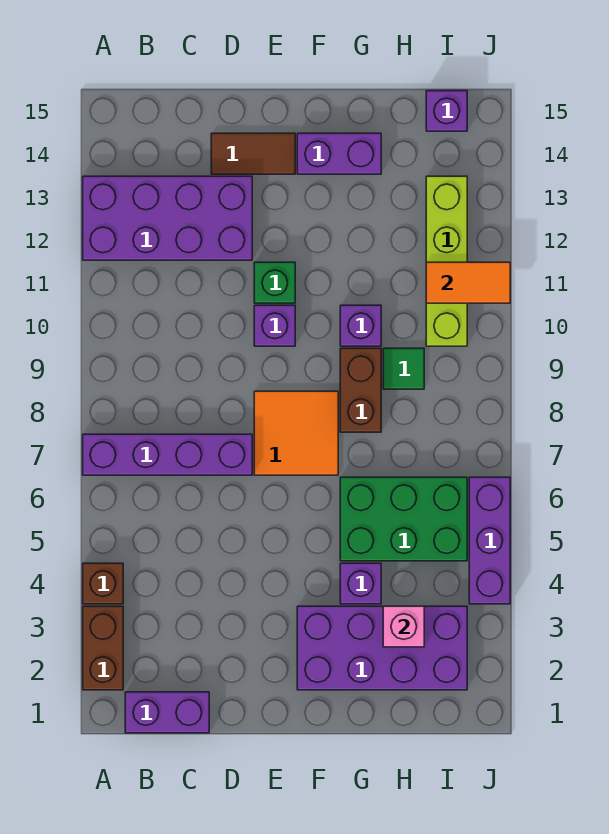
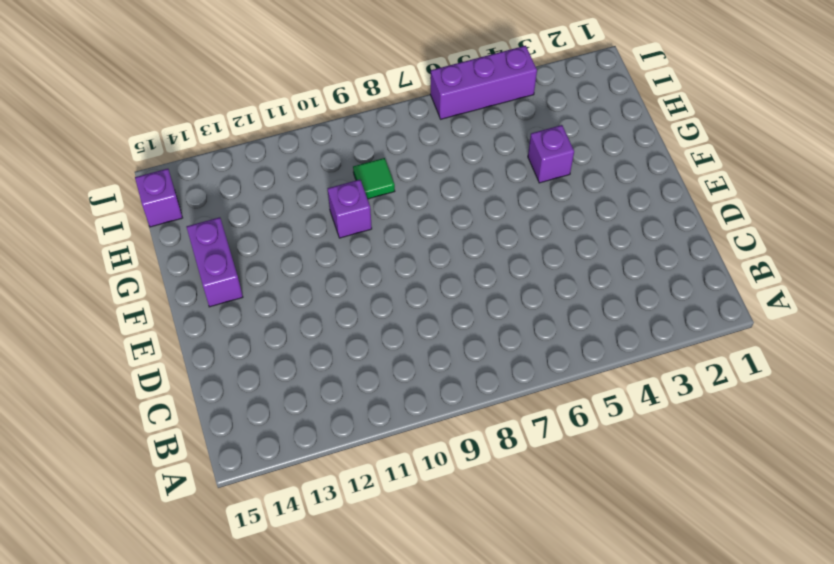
none -> brown 1x2 brick [83,606,123,690]
none -> brown 1x1 brick [83,563,123,604]
none -> purple 1x4 brick [83,434,252,475]

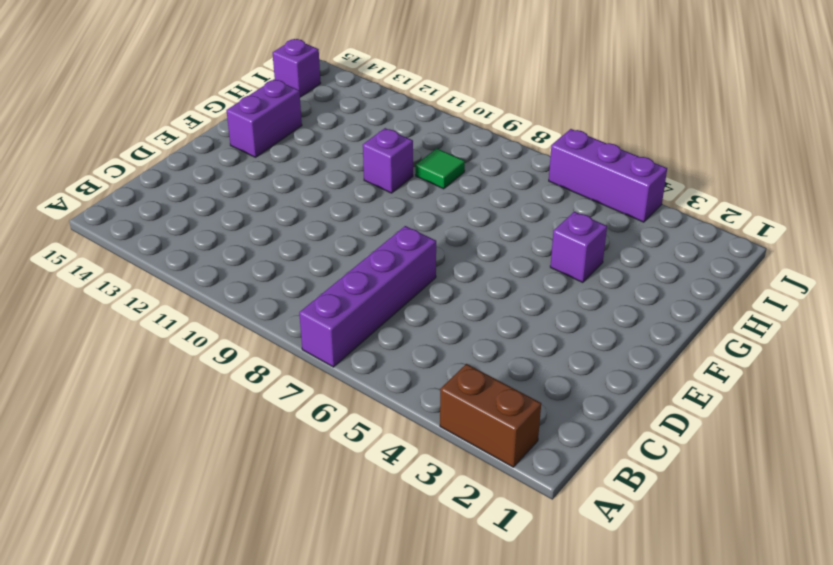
none -> brown 1x1 brick [83,563,123,604]
none -> purple 2x4 brick [83,176,252,260]
none -> purple 1x2 brick [125,692,209,733]

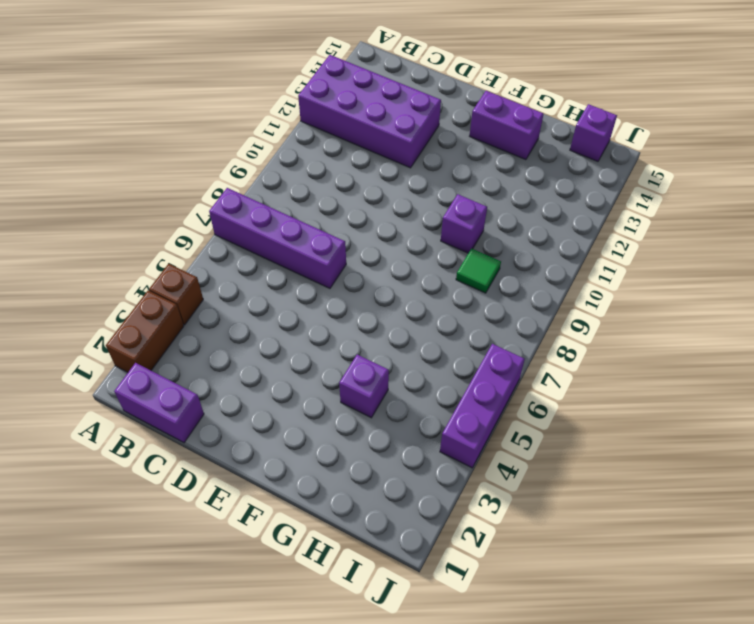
none -> brown 1x2 tile [211,133,295,174]
none -> orange 2x2 tile [254,391,338,475]
none -> purple 1x1 brick [254,305,295,346]

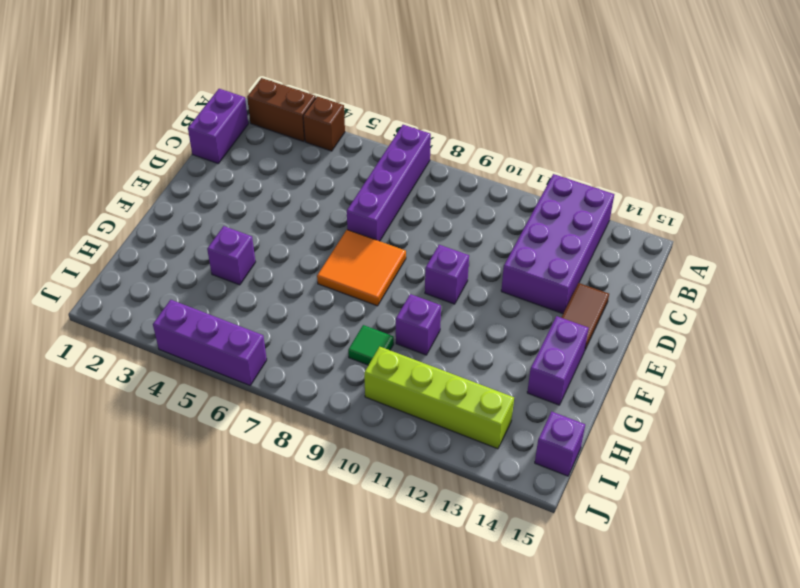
none -> green 1x1 brick [254,262,295,303]
none -> purple 2x4 brick [297,606,467,690]
none -> green 2x3 brick [340,477,467,561]

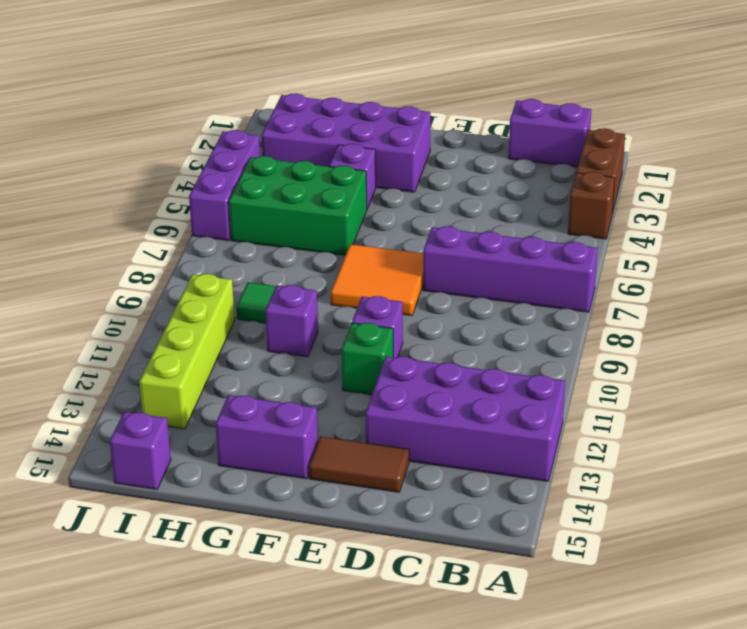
none -> brown 1x2 brick [340,348,381,432]
none -> pink 1x1 brick [383,606,424,647]
none -> orange 1x2 tile [426,262,510,303]

